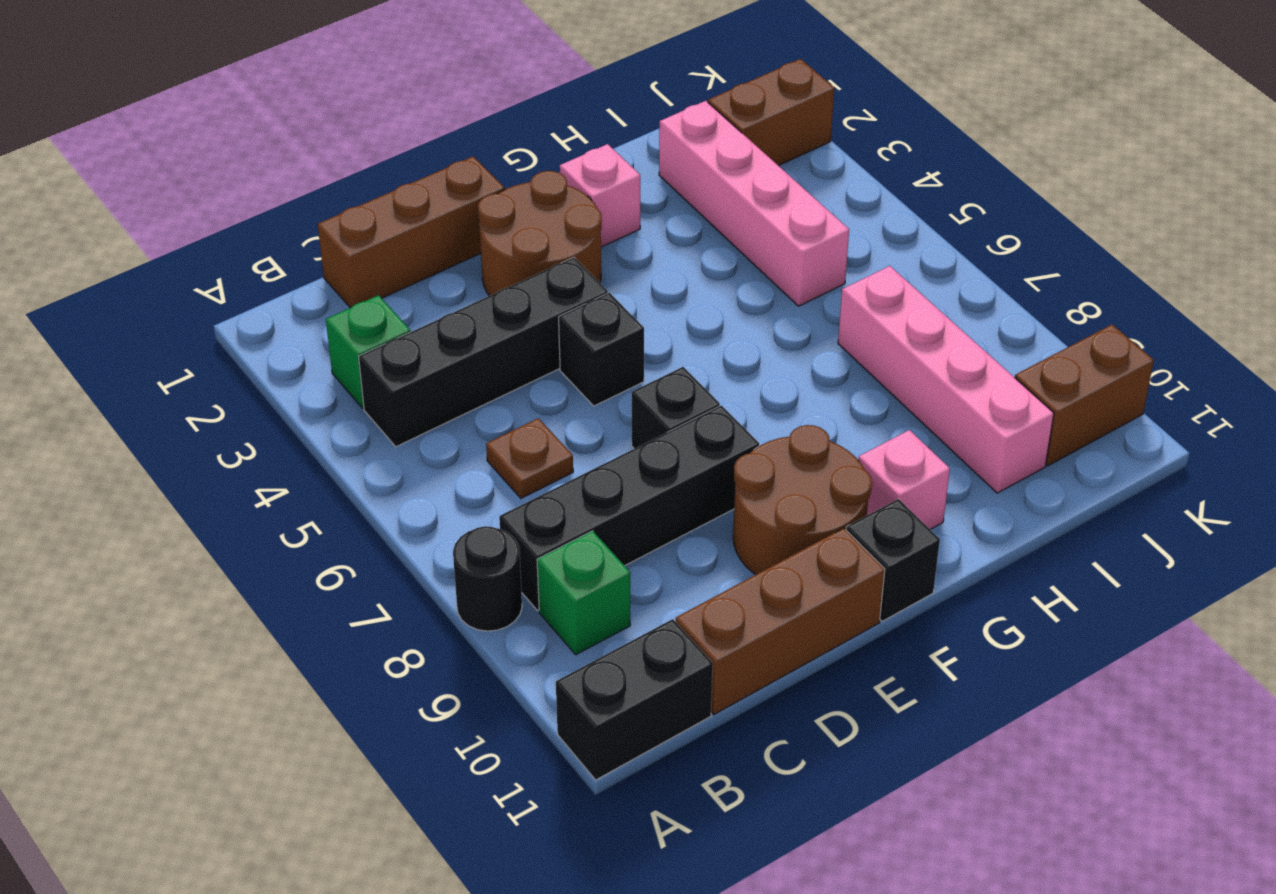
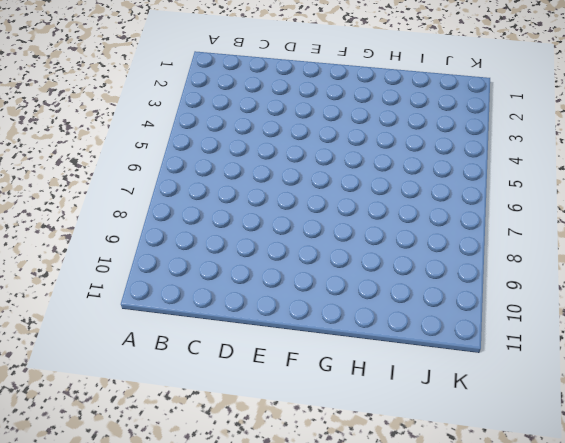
none -> black 1x1 round brick [453,526,522,631]
none -> black 1x2 brick [556,619,713,780]
none -> green 1x1 brick [326,295,410,408]

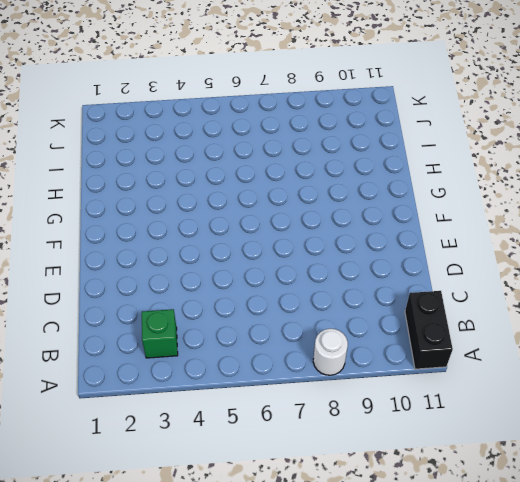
white 1x1 round brick [313,329,348,375] -> black 1x1 round brick [453,526,522,631]
none -> black 1x4 brick [359,257,608,447]
none -> black 1x4 brick [499,405,759,611]
none -> green 1x1 brick [537,531,630,655]

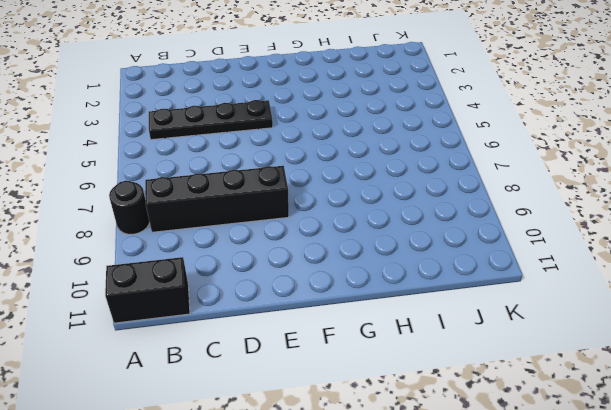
black 1x4 plate [149,100,273,140] -> black 1x4 brick [359,257,608,447]
none -> green 1x1 brick [326,295,410,408]
none -> green 1x1 brick [537,531,630,655]
none -> brown 1x3 brick [318,156,505,308]

